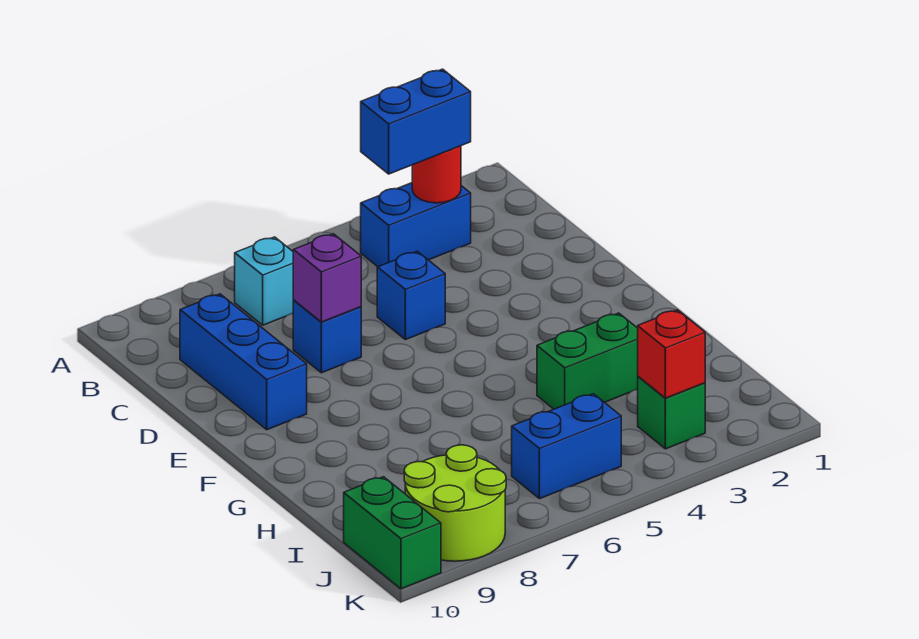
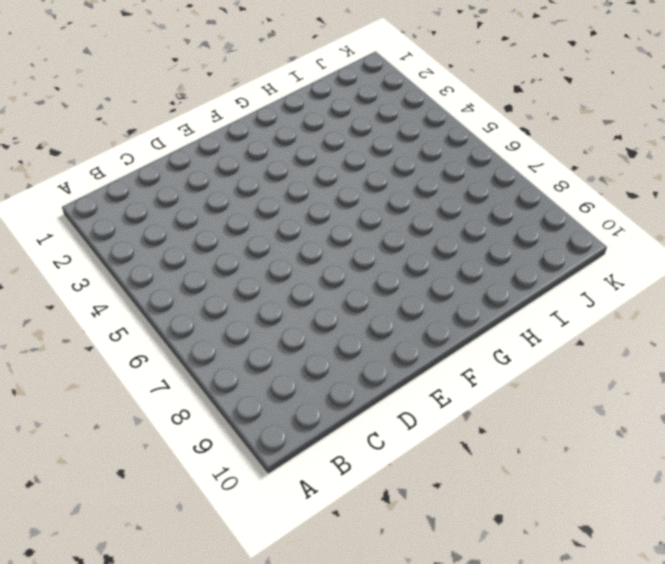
none -> blue 1x2 brick [361,183,471,267]
none -> cyan 1x1 brick [235,237,293,325]
none -> blue 1x3 brick [180,294,307,430]

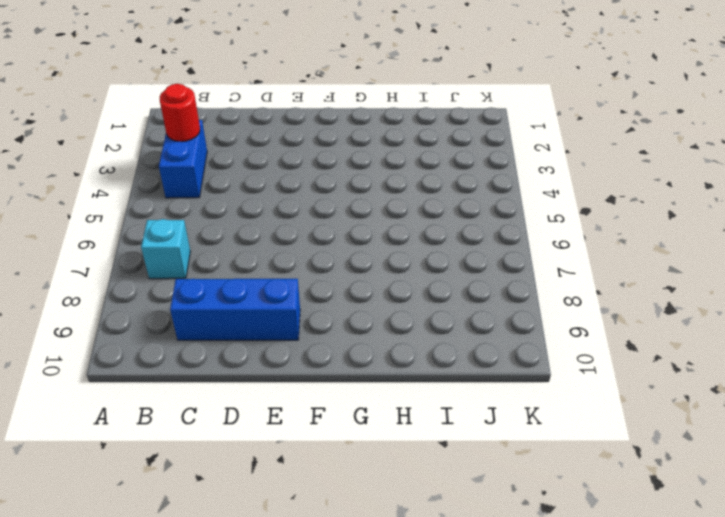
none -> blue 1x1 brick [377,251,445,340]
none -> blue 1x1 brick [293,300,361,373]
none -> green 1x2 brick [537,313,638,409]

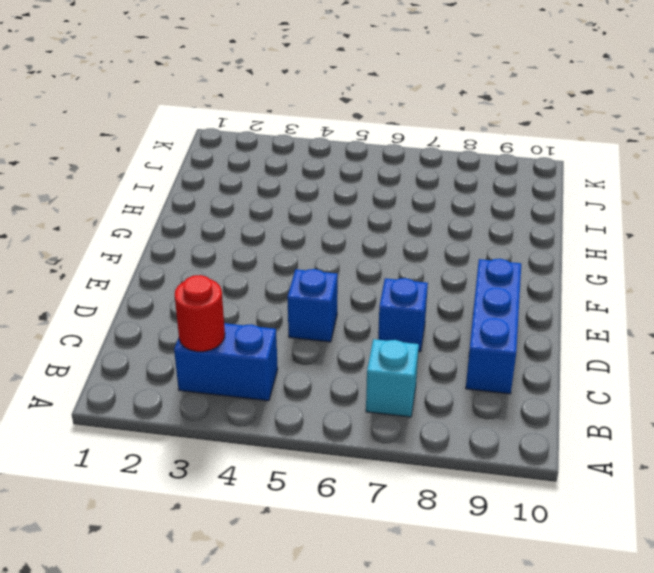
none -> green 1x2 brick [537,313,638,409]
none -> green 1x1 brick [638,377,705,449]
none -> blue 1x2 brick [512,394,621,499]

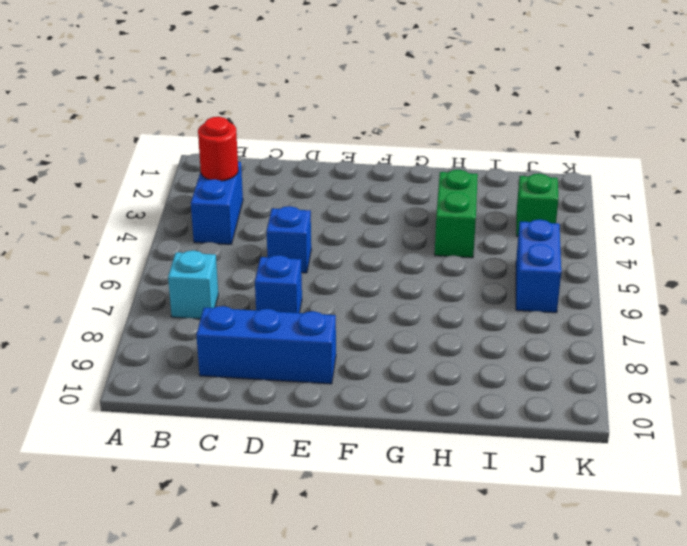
none -> lime 2x2 round brick [404,445,506,561]
none -> green 1x2 brick [344,477,441,589]
none -> purple 1x1 brick [293,234,361,322]

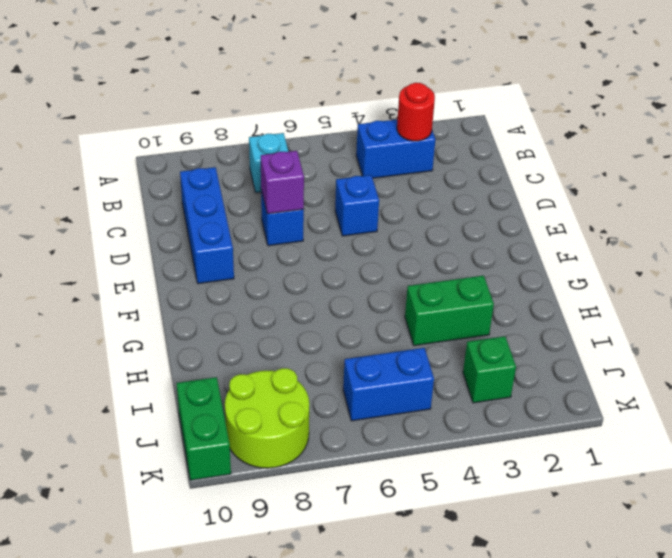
none -> red 1x1 brick [638,310,705,398]
none -> blue 1x2 brick [361,69,471,174]

